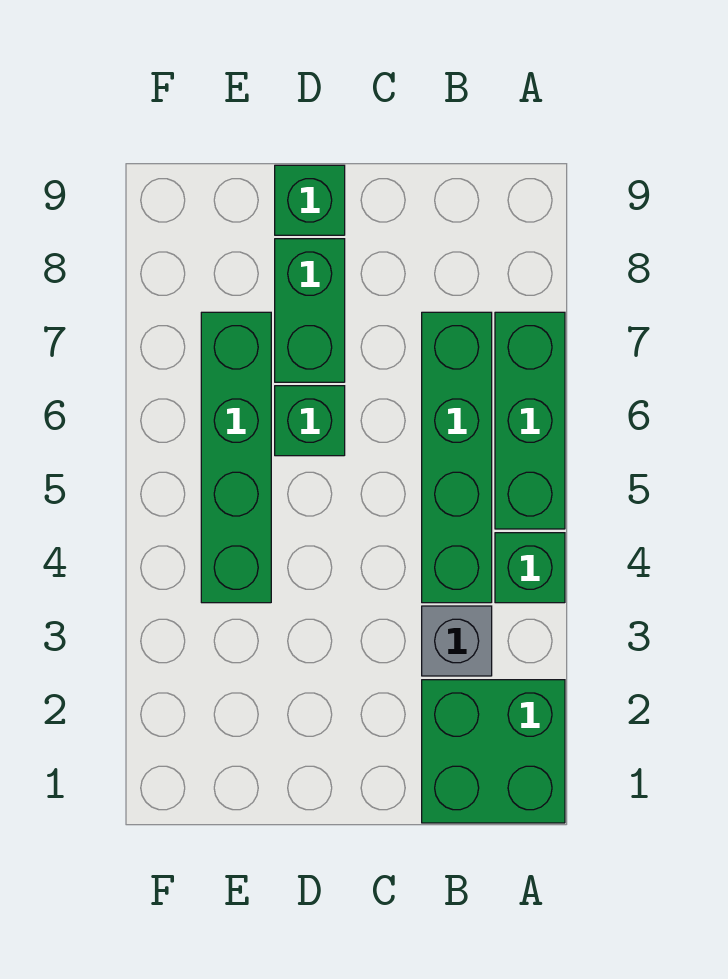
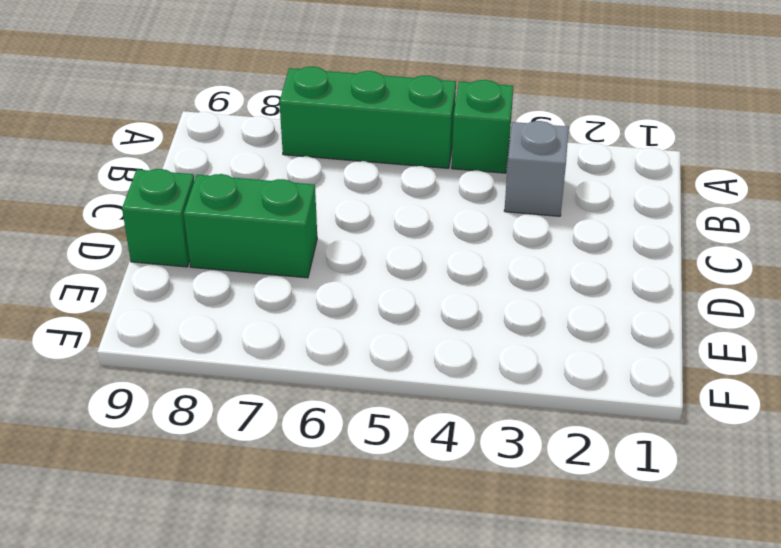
none -> green 2x2 brick [422,680,565,823]
none -> green 1x4 brick [422,312,492,603]

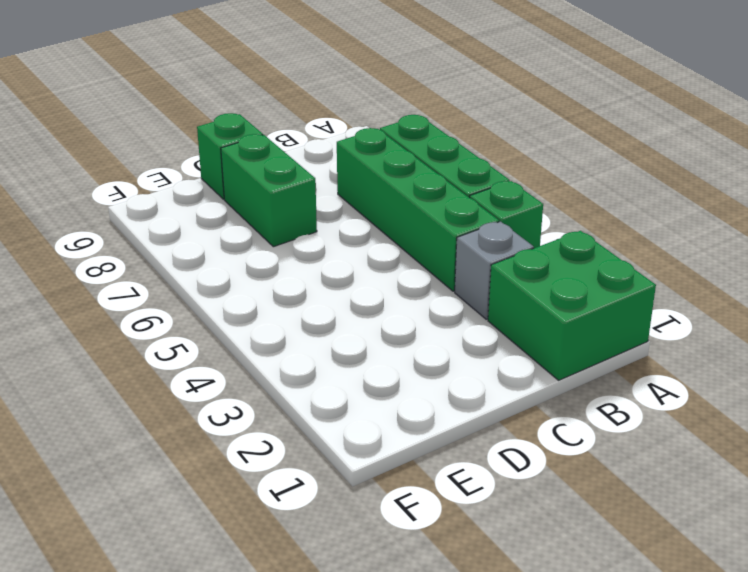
none -> green 1x1 brick [275,386,345,456]
none -> green 1x4 brick [201,312,271,603]

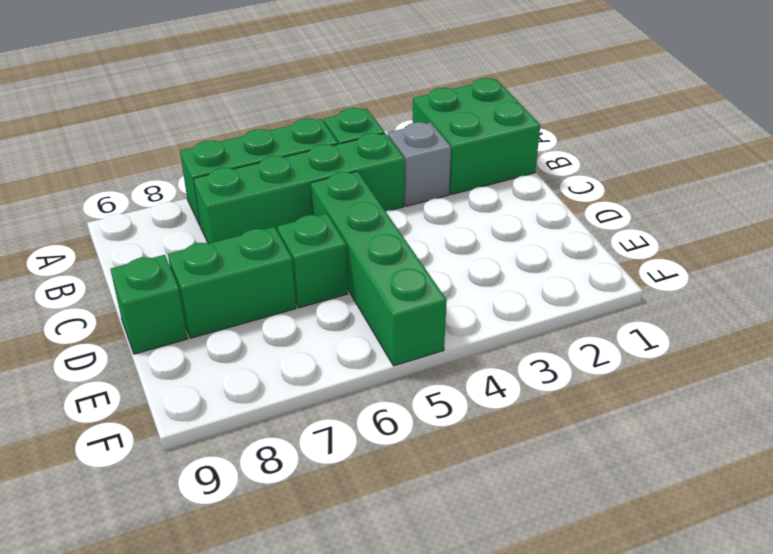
green 1x4 brick [311,171,447,366] -> green 1x4 brick turned to [201,312,271,603]

